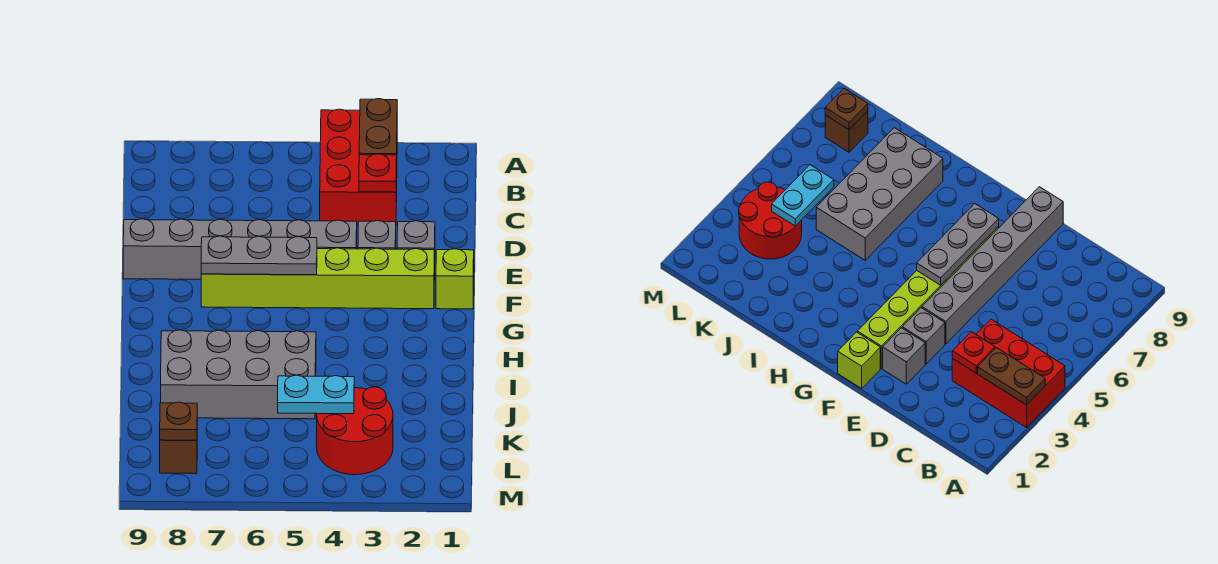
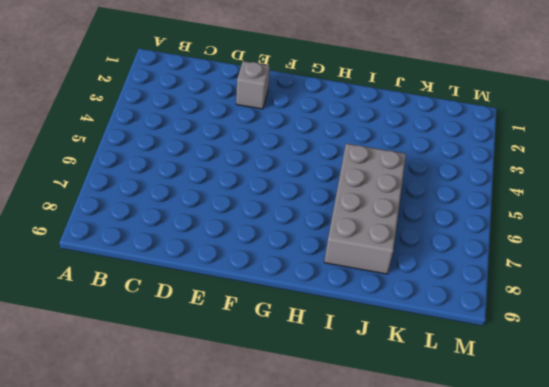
none -> red 2x3 brick [320,109,397,225]
none -> grey 1x1 brick [358,221,396,249]
none -> grey 1x6 brick [123,219,357,279]

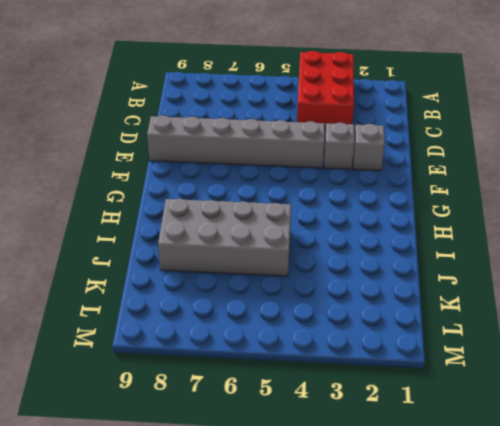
none -> lime 1x1 brick [436,249,474,309]
none -> lime 1x6 brick [201,248,434,309]
none -> red 2x2 round brick [317,387,393,475]

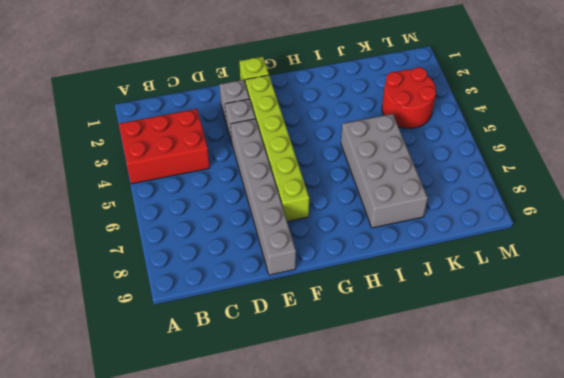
none -> brown 1x1 brick [160,440,197,474]
none -> brown 1x2 plate [359,99,397,155]
none -> red 1x1 plate [359,154,397,192]

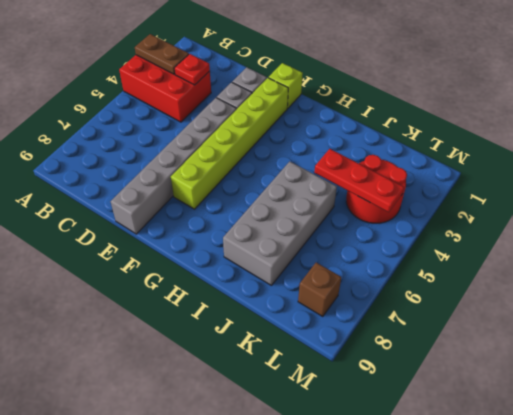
red 1x3 plate [314,149,404,212] -> cyan 1x2 plate [278,375,354,414]
none -> grey 1x3 plate [201,236,317,275]
none -> brown 1x1 plate [160,402,197,440]

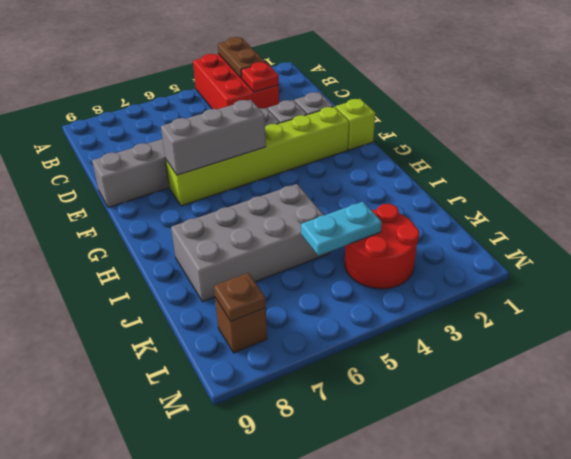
grey 1x3 brick [161,100,266,175] -> grey 1x3 plate [201,236,317,275]

